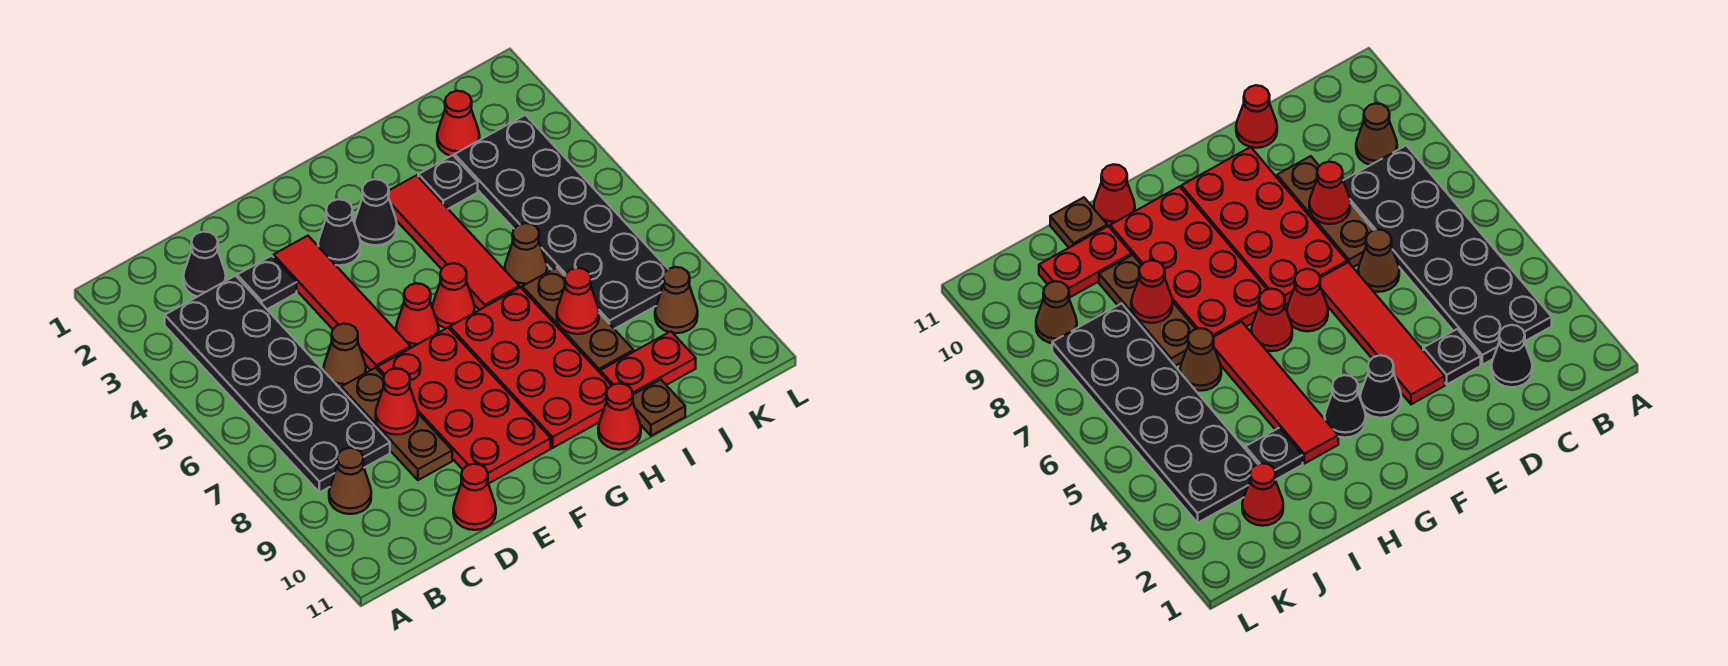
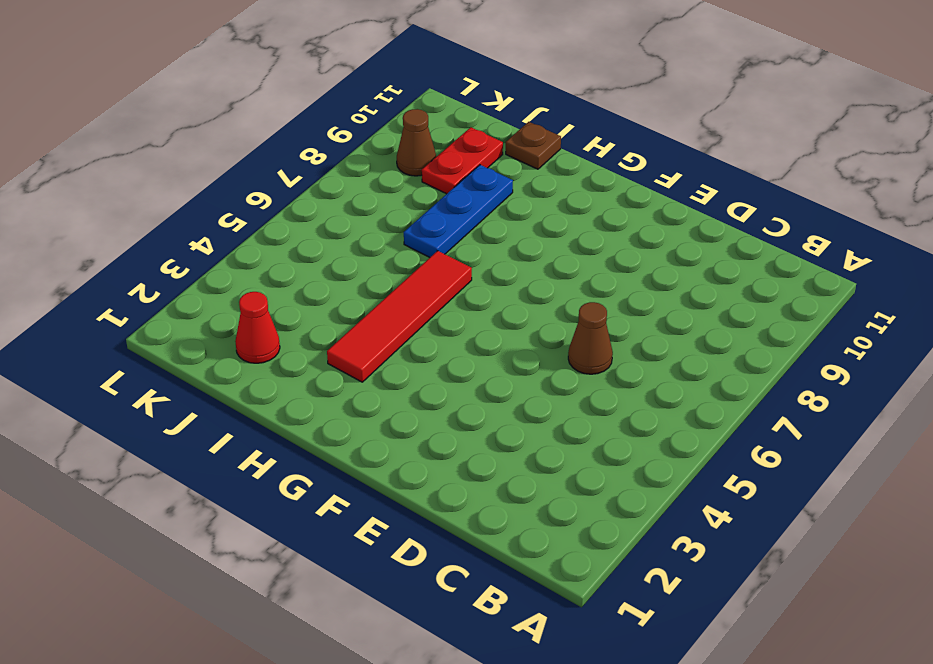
blue 1x3 plate [404,165,513,257] -> brown 1x3 plate [522,267,634,372]
red 1x2 plate [422,127,503,194] -> red 1x2 plate turned to [600,331,696,394]
none -> black 2x6 plate [165,276,390,492]
none -> brown 1x1 cone [329,448,371,514]
none -> black 1x1 cone [183,232,226,297]

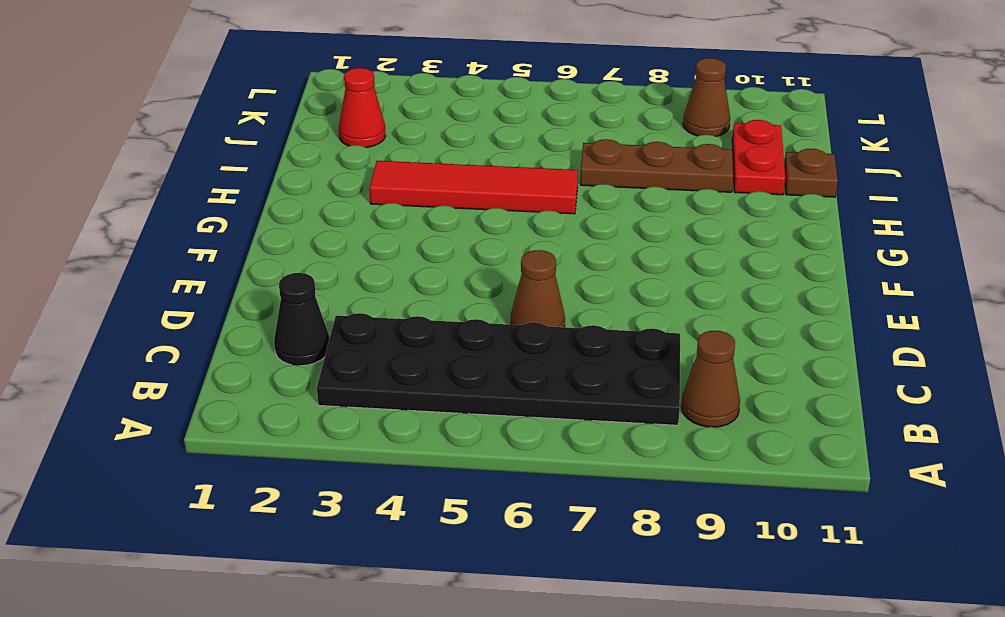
none -> black 1x1 plate [237,256,297,309]
none -> brown 1x3 plate [341,368,452,480]
none -> red 1x1 cone [453,464,496,530]

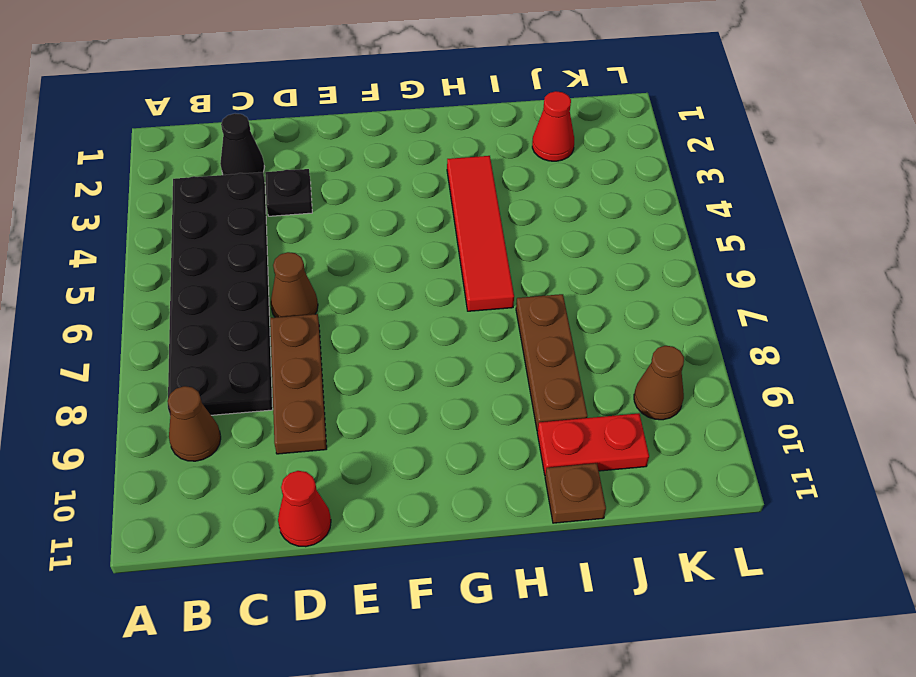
none -> red 1x4 tile [274,236,411,370]
none -> red 2x4 plate [377,328,551,484]
none -> black 1x1 cone [318,199,361,266]

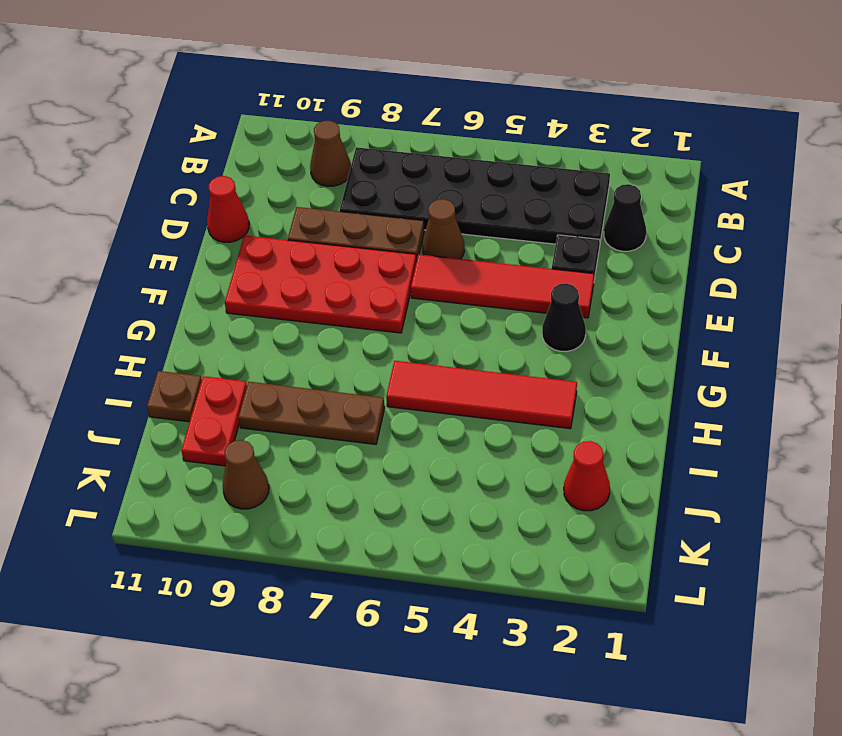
none -> red 1x1 cone [396,283,439,348]
none -> black 1x1 cone [354,179,397,245]
none -> red 1x1 cone [432,263,475,329]

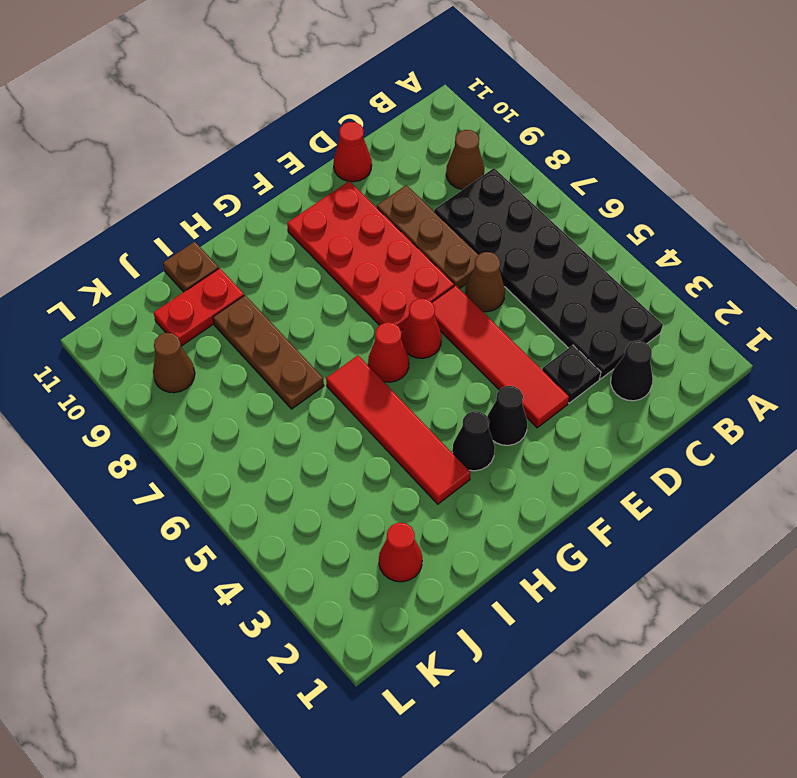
none -> red 2x4 plate [450,287,612,448]
none -> red 1x1 cone [598,383,641,450]
none -> black 1x1 plate [418,155,478,209]

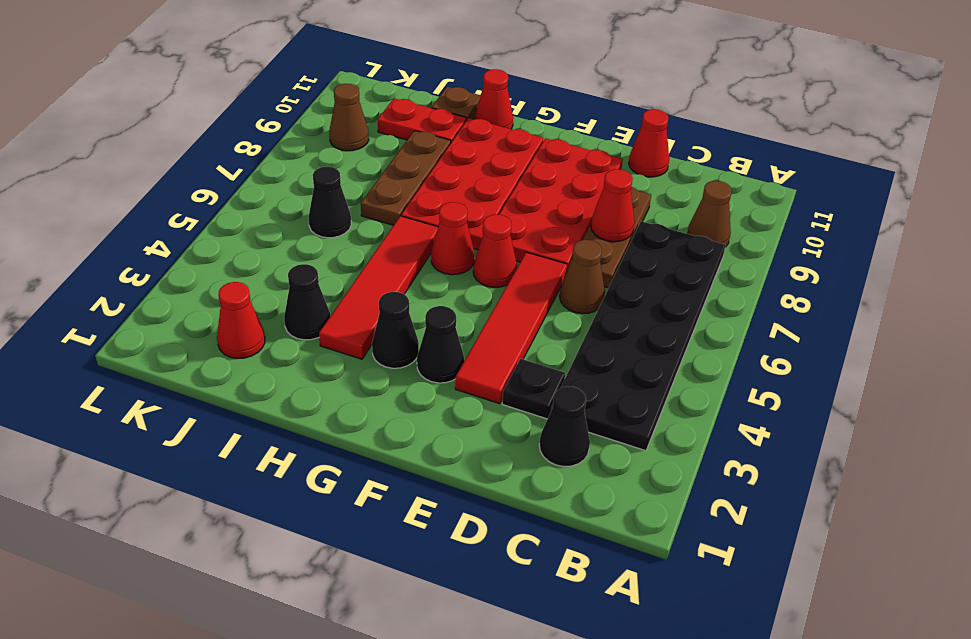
black 1x1 cone [284,264,330,340] -> black 1x1 plate [418,155,478,209]
black 1x1 cone [309,167,351,238] -> black 2x6 plate [455,115,668,329]
none -> brown 1x1 cone [505,223,547,288]
none -> red 1x1 cone [557,268,599,334]

